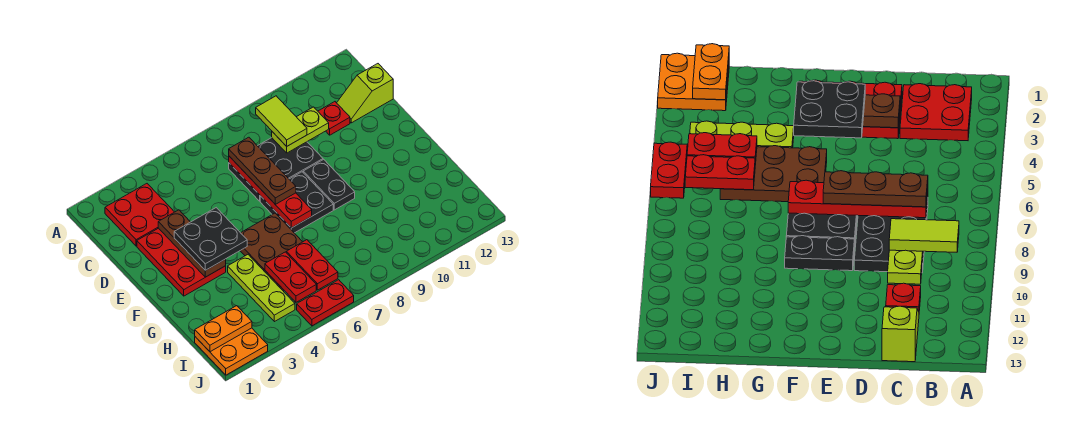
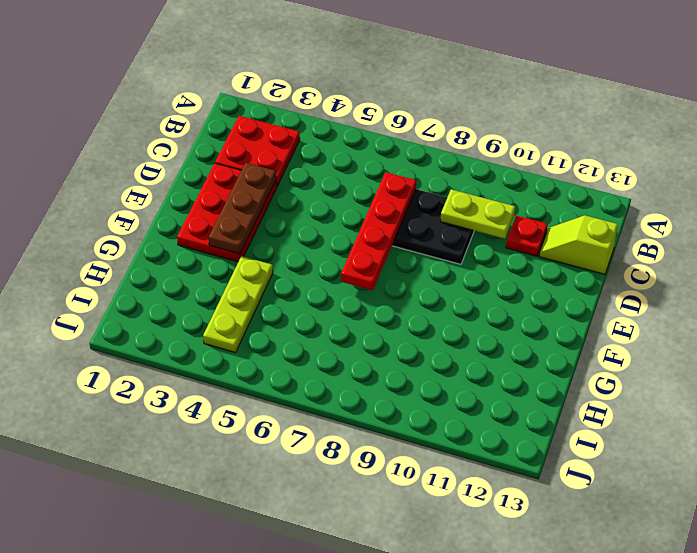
none -> black 2x2 plate [260,172,333,233]
none -> black 1x2 plate [303,159,355,210]
none -> brown 2x3 plate [240,213,302,291]

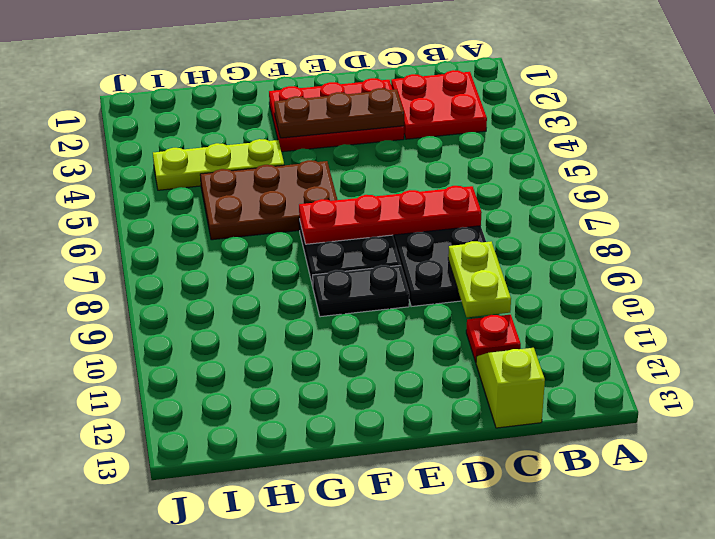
none -> orange 2x2 plate [195,328,268,375]
none -> red 1x2 plate [297,280,354,326]
none -> red 1x2 plate [265,252,316,302]

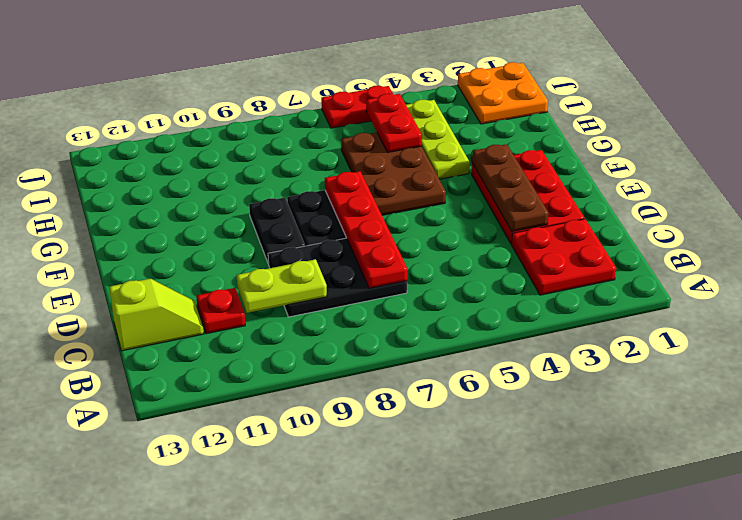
none -> red 1x2 plate [286,240,338,290]
none -> orange 1x2 plate [195,306,252,352]
none -> lime 1x2 tile [256,96,307,146]

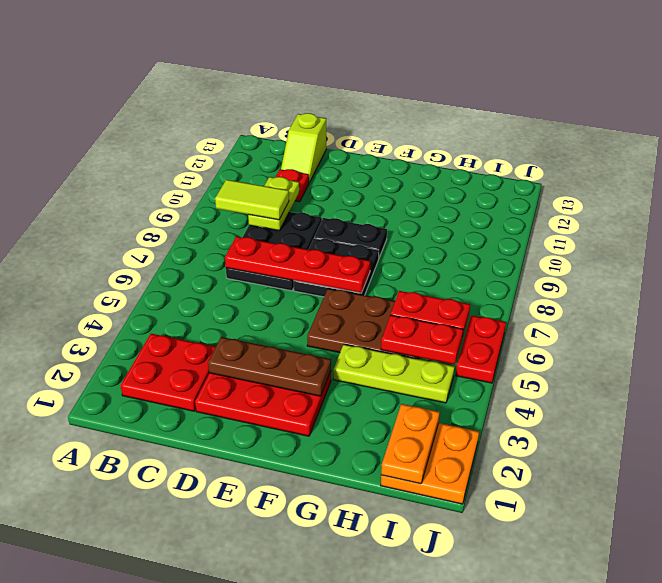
none -> brown 1x3 plate [229,137,296,204]
none -> black 2x2 plate [174,208,247,270]

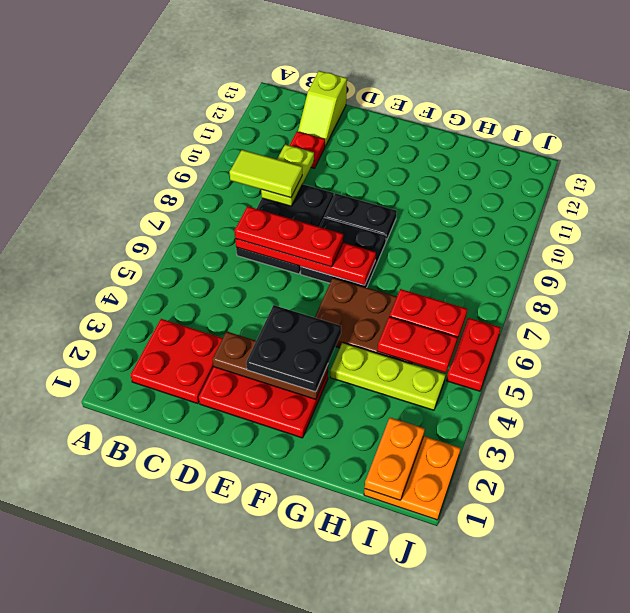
red 1x3 plate [235,206,343,267] -> brown 1x3 plate [229,137,296,204]

